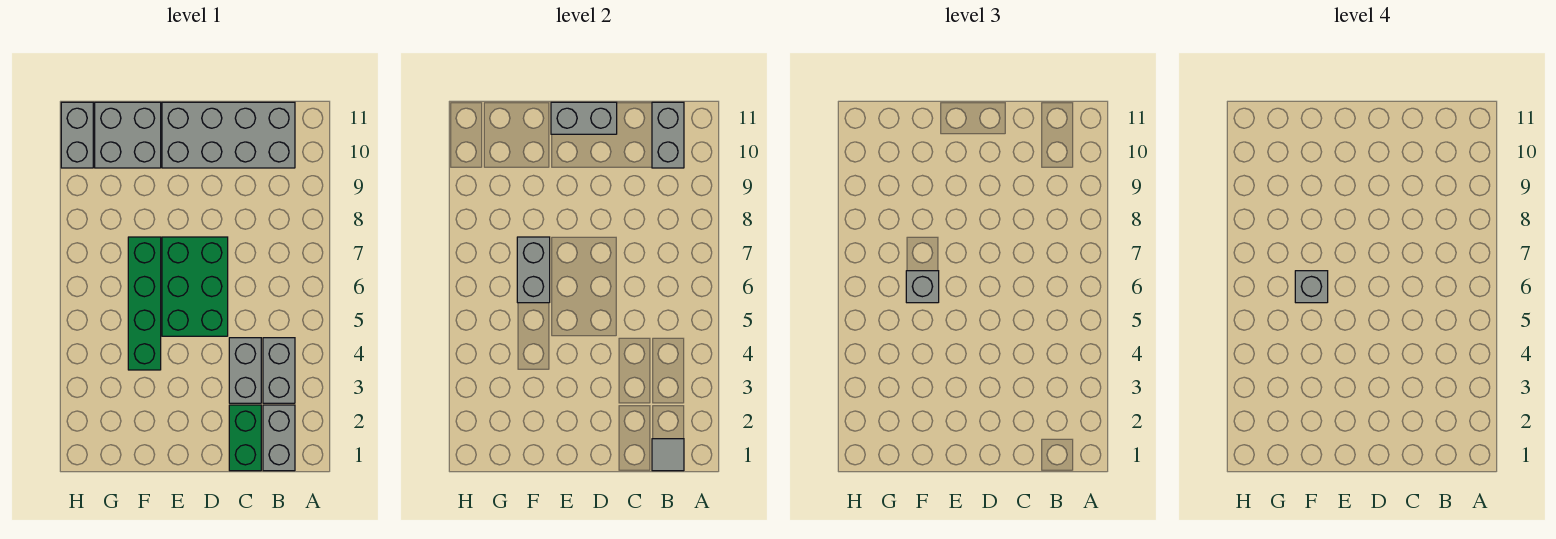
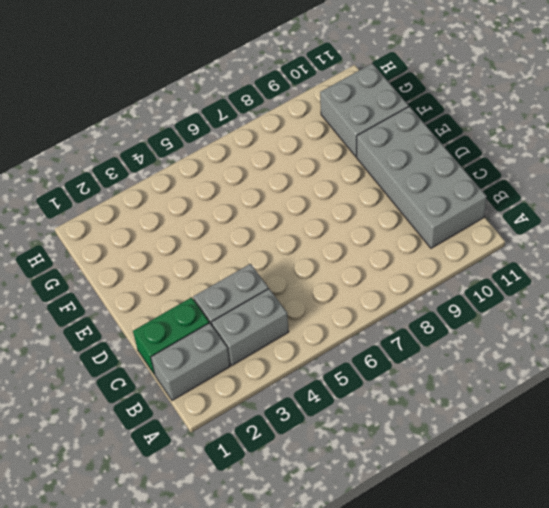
none -> green 2x3 brick [162,237,228,336]
none -> green 1x4 brick [128,237,161,370]
none -> grey 1x2 brick [61,102,93,168]

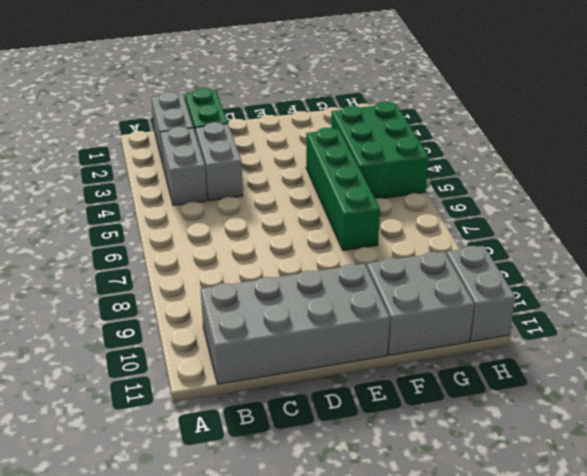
green 2x3 brick [331,102,429,199] -> green 2x3 brick moved to [162,237,228,336]
none -> grey 1x1 tile [652,439,684,471]
none -> grey 1x2 brick [652,102,684,168]
none -> grey 1x2 brick [551,102,617,134]

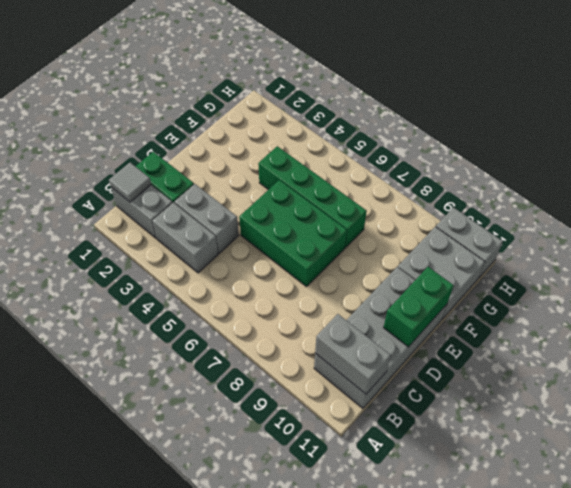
green 1x2 brick [384,267,454,347] -> grey 1x2 brick [551,102,617,134]
none -> grey 1x2 brick [517,237,550,303]
none -> grey 1x1 brick [906,271,939,303]
none -> grey 1x1 brick [1295,271,1328,303]

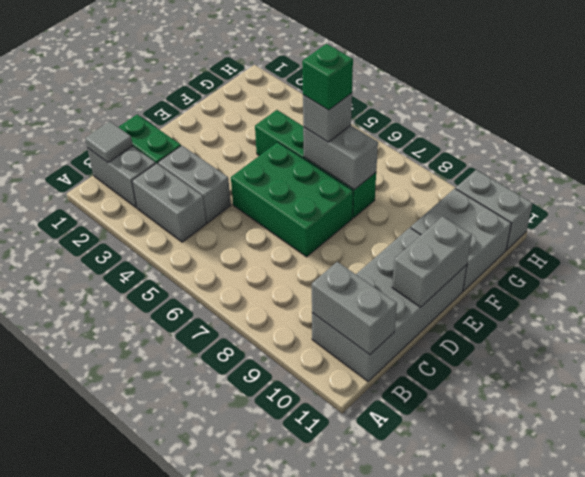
green 1x1 brick [302,44,353,110] -> grey 1x1 brick [1295,271,1328,303]

